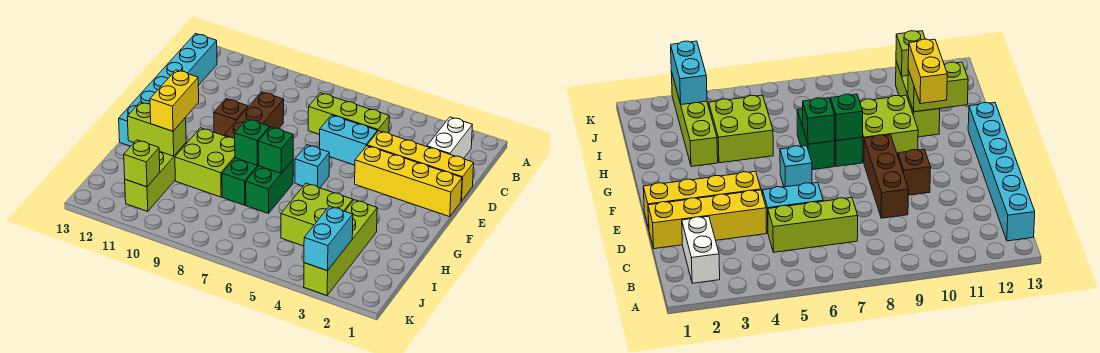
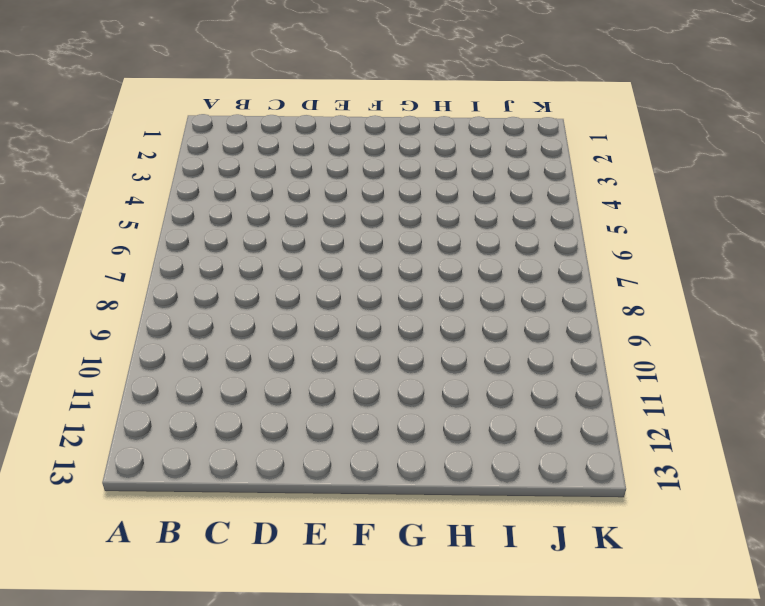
none -> white 1x2 brick [427,117,473,159]
none -> cyan 1x6 brick [119,34,217,146]
none -> lime 1x3 brick [308,93,389,134]

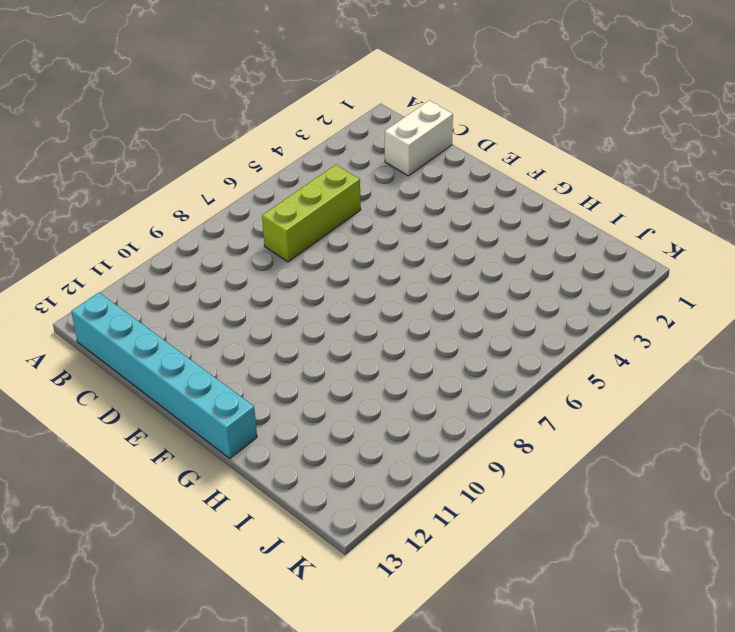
white 1x2 brick [385,101,453,176] -> white 1x2 brick turned to [427,117,473,159]
none -> yellow 1x4 brick [367,131,474,201]
none -> cyan 1x2 brick [320,115,377,165]
none -> brown 1x3 brick [224,92,284,139]

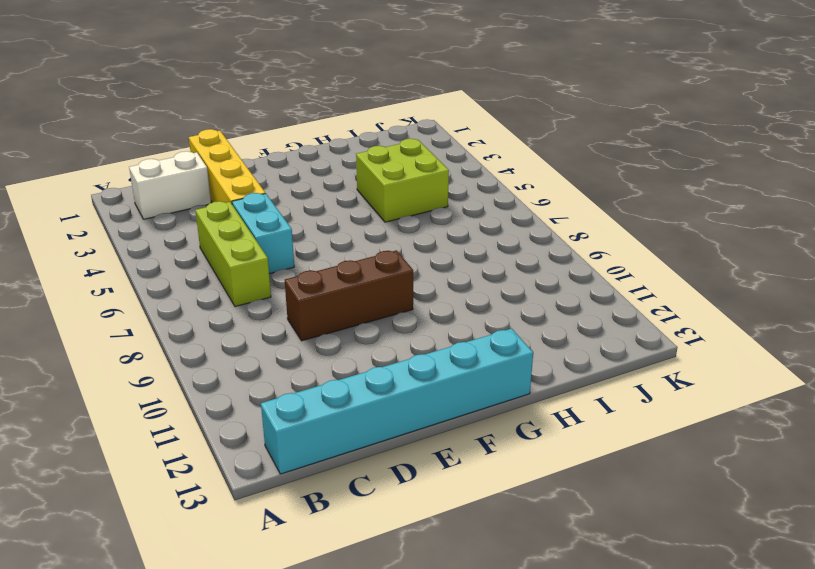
none -> yellow 1x4 brick [355,146,462,217]
none -> brown 1x1 brick [214,99,248,136]
none -> cyan 1x1 brick [295,145,329,188]

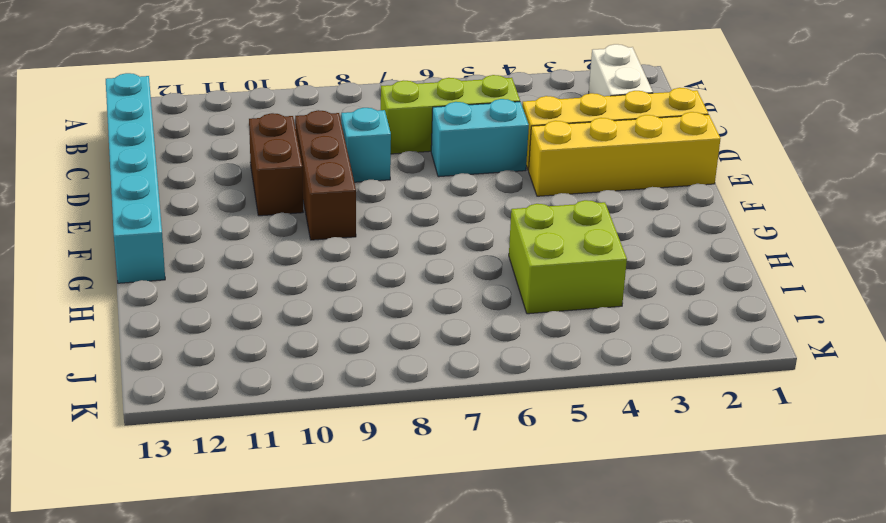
cyan 1x1 brick [341,108,391,182] -> cyan 1x1 brick moved to [295,145,329,188]
brown 1x2 brick [249,113,303,216] -> brown 1x1 brick [214,99,248,136]
none -> green 1x2 brick [246,160,293,214]
none -> green 1x2 brick [222,158,259,205]
none -> lime 2x2 brick [175,128,235,197]

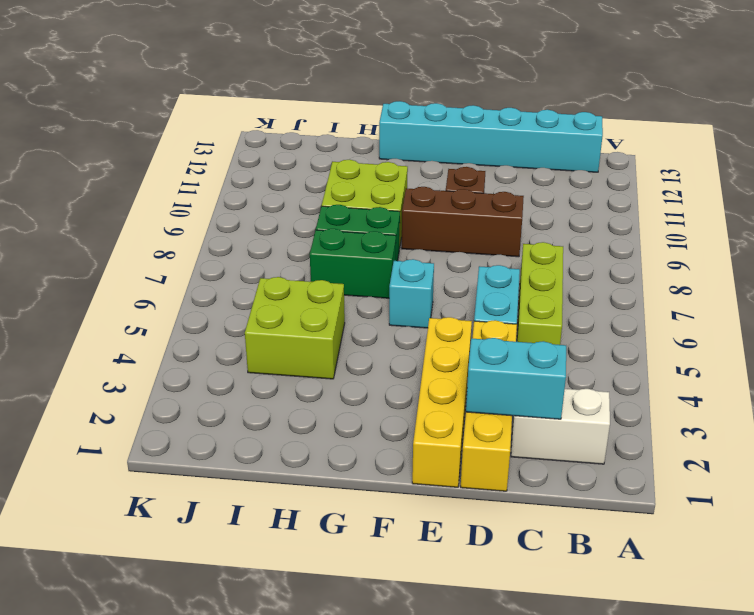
cyan 1x2 brick [466,338,566,419] -> cyan 1x2 brick moved to [304,206,353,271]
none -> lime 1x4 brick [304,200,377,295]
none -> lime 1x3 brick [125,143,186,212]
none -> green 1x1 brick [258,127,293,173]

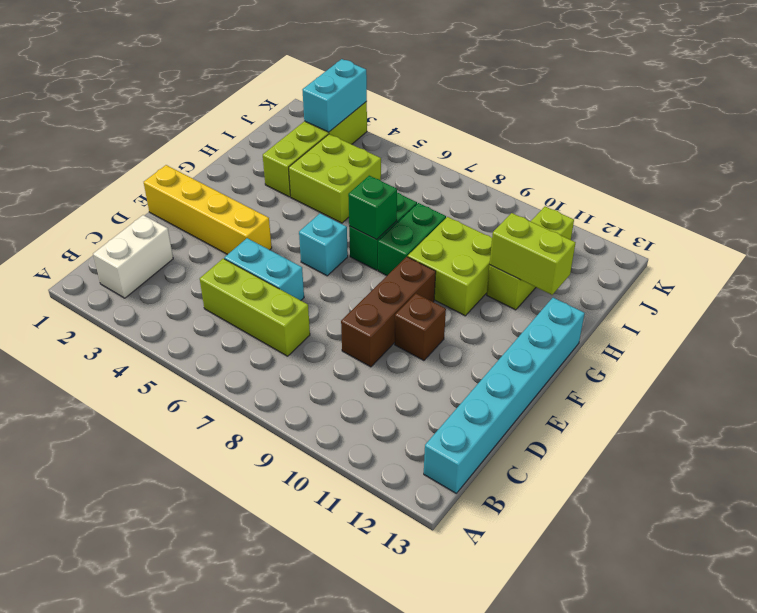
none -> yellow 1x4 brick [367,131,474,201]
none -> green 1x1 brick [235,119,270,165]
none -> lime 1x1 brick [124,140,160,187]

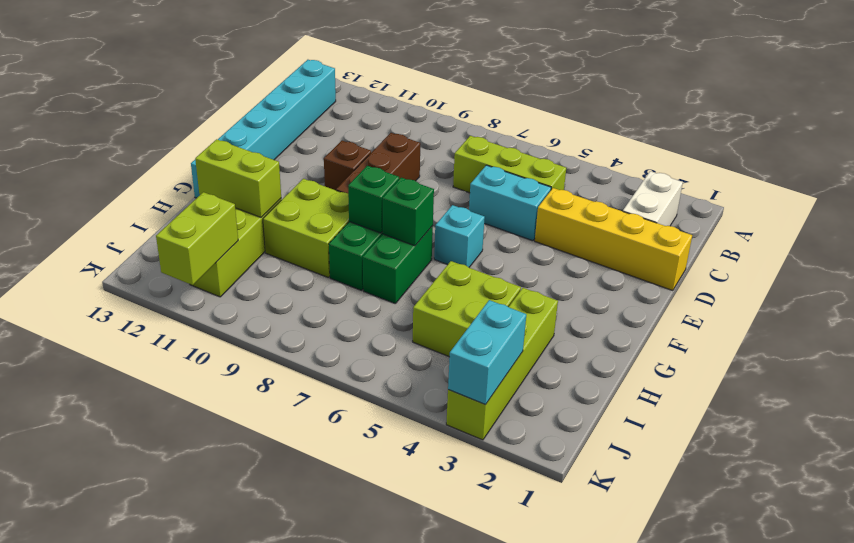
lime 1x2 brick [156,192,238,285] -> lime 1x1 brick [124,140,160,187]
none -> yellow 1x4 brick [355,146,462,217]
none -> yellow 1x2 brick [150,70,199,131]

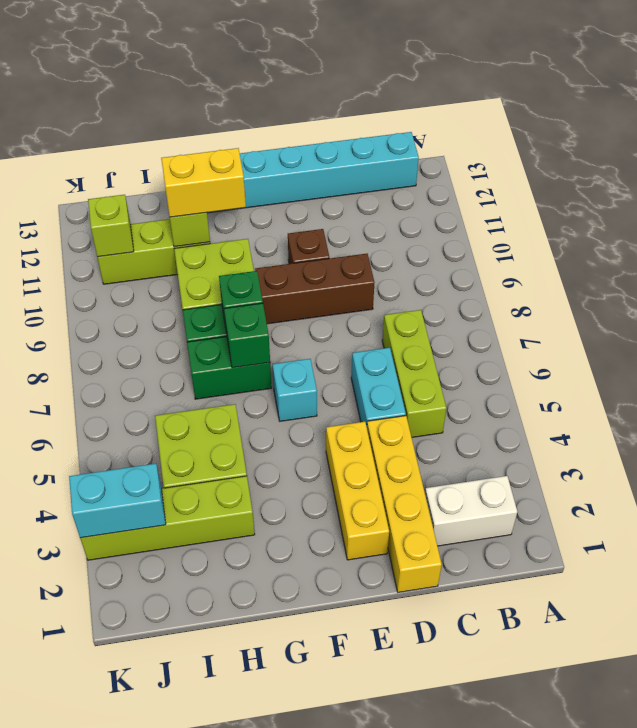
yellow 1x3 brick [326,422,389,560] -> yellow 1x4 brick [355,146,462,217]

